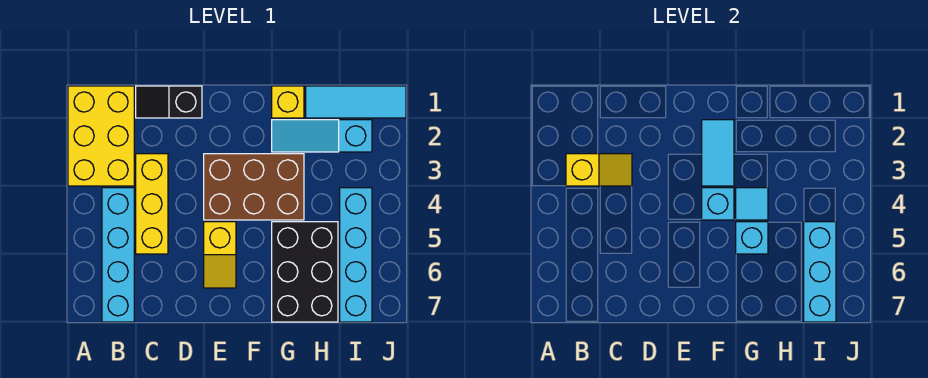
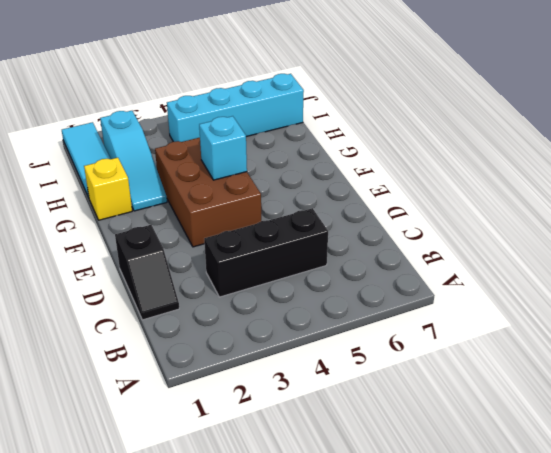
black 1x3 brick [204,208,328,297] -> yellow 1x3 brick [136,154,168,254]
none -> yellow 2x3 brick [68,86,134,186]
none -> cyan 1x4 brick [102,188,134,322]
none -> yellow 1x2 slope [204,222,236,288]

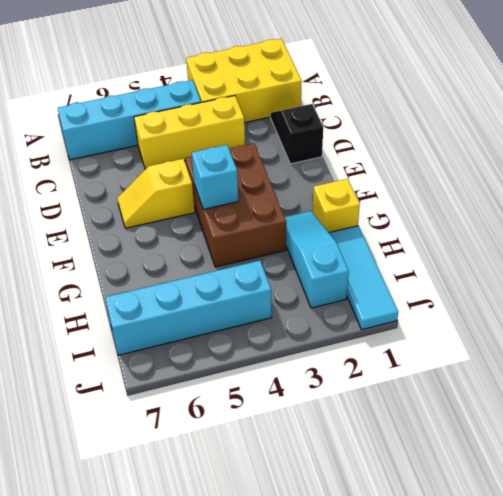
none -> black 2x3 brick [272,222,338,322]
none -> yellow 1x2 slope [566,154,632,186]
none -> cyan 1x2 tile [702,120,734,186]

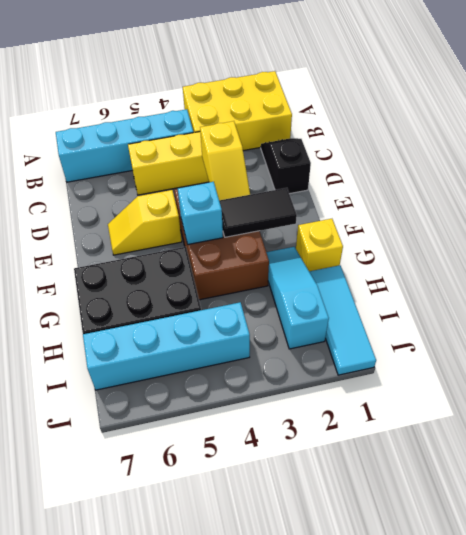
yellow 1x2 slope [200,121,250,200] -> yellow 1x2 slope moved to [566,154,632,186]
black 1x2 tile [219,188,297,237] -> cyan 1x2 tile [702,120,734,186]
none -> cyan 1x1 tile [736,188,768,220]
none -> cyan 1x1 brick [736,222,768,254]
none -> cyan 1x3 brick [804,222,836,322]

